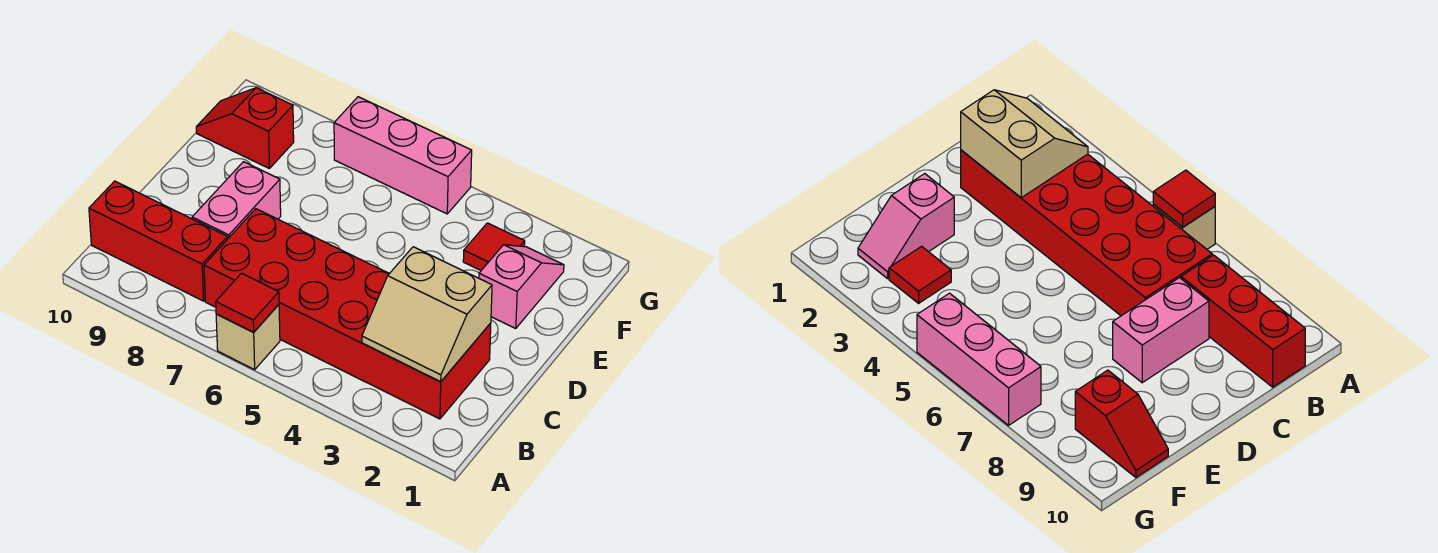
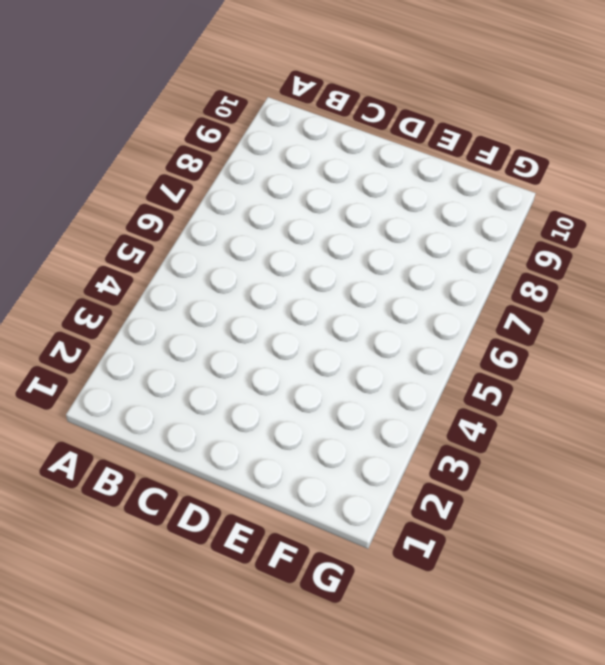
none -> tan 1x1 brick [216,305,280,370]
none -> red 2x6 brick [204,209,491,419]

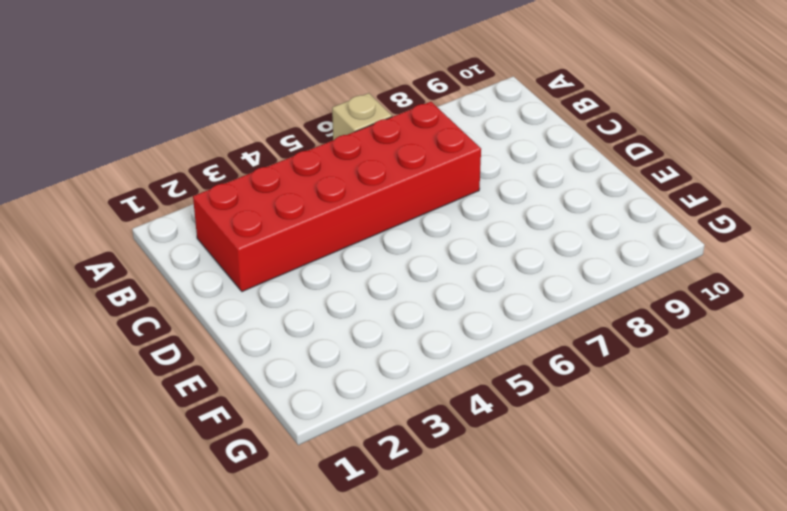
none -> red 1x3 brick [89,181,228,301]
none -> pink 1x2 brick [192,162,281,238]

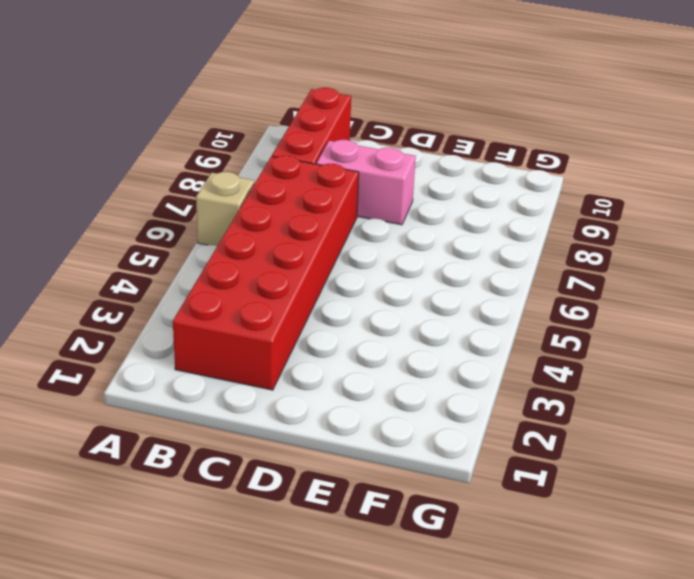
none -> pink 1x2 slope [479,245,564,328]
none -> red 1x1 tile [463,223,525,270]

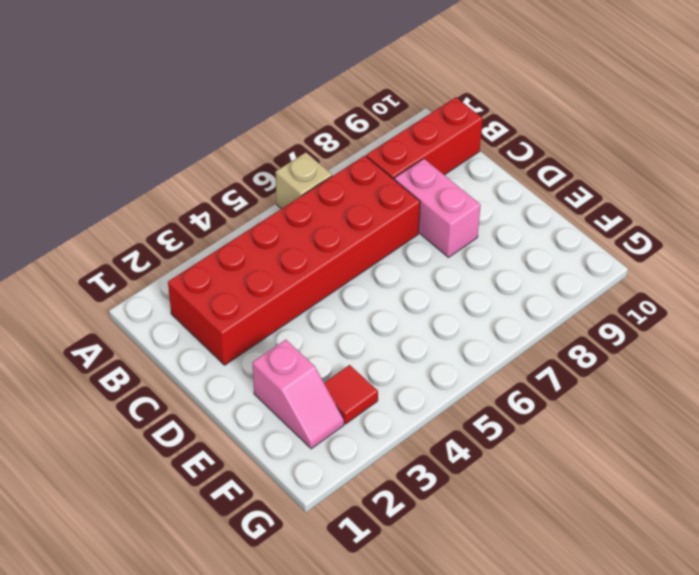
none -> red 1x2 slope [196,88,294,169]
none -> pink 1x3 brick [334,97,472,214]

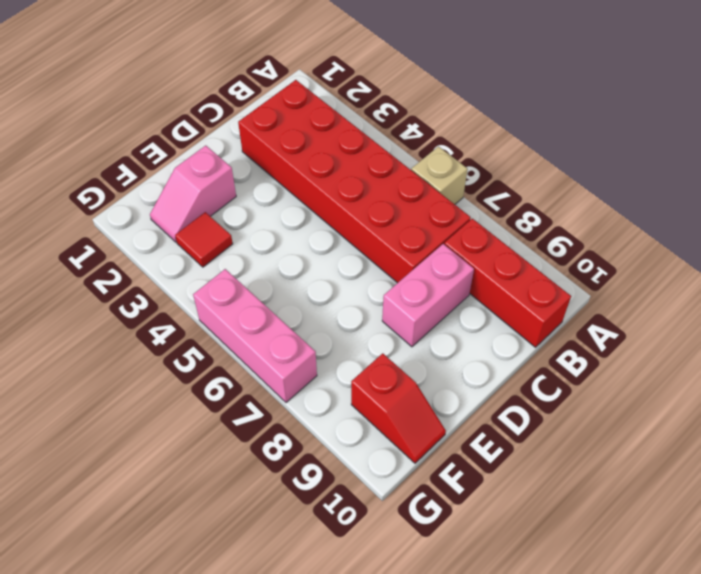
none -> red 1x1 tile [216,273,279,332]
none -> tan 2x2 slope [362,247,492,382]

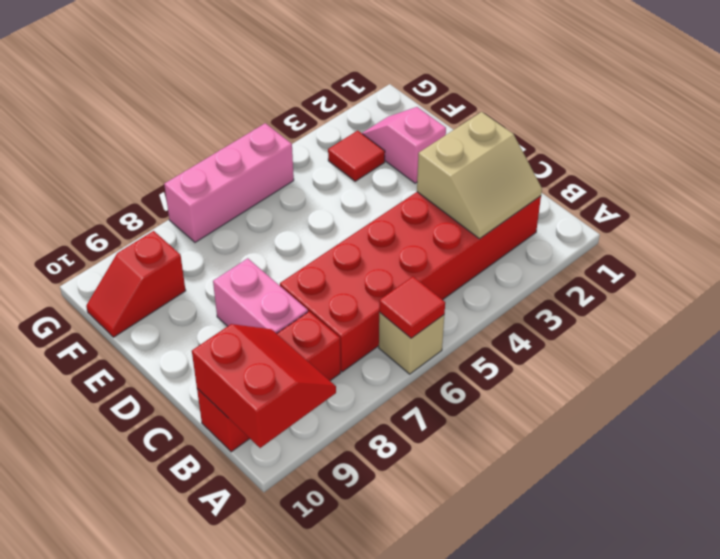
red 2x2 slope [192,324,336,448] -> none

